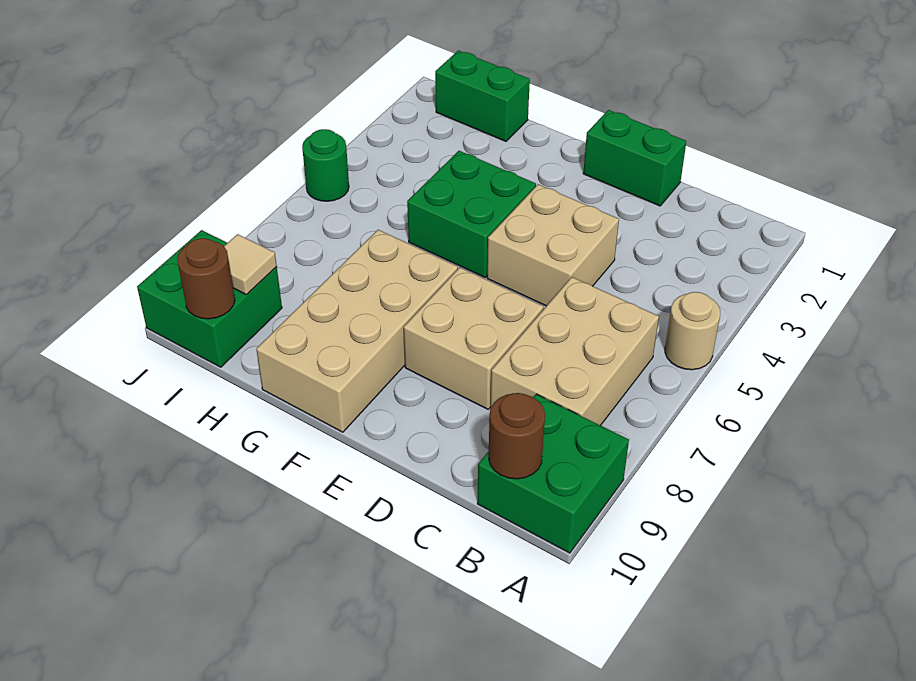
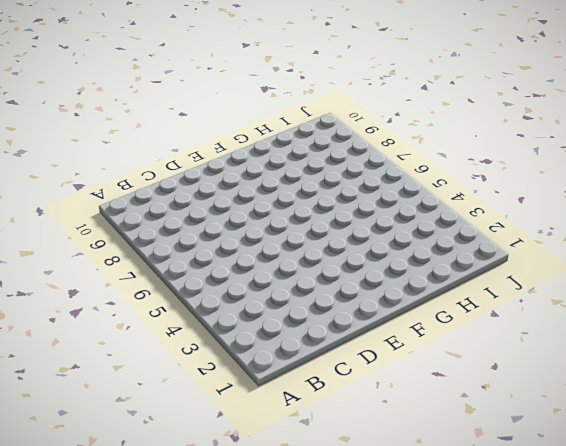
none -> tan 1x1 round brick [665,292,720,370]
none -> green 2x2 brick [477,394,629,553]
none -> tan 2x3 brick [490,277,659,426]

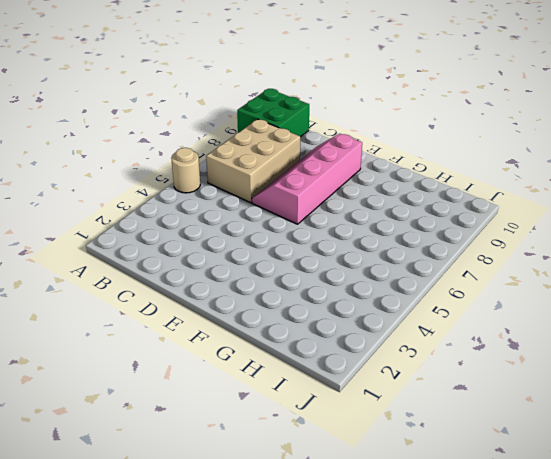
pink 2x4 slope [252,134,362,224] -> tan 2x2 brick [404,267,543,409]
none -> green 1x2 brick [583,110,686,206]
none -> tan 2x2 brick [487,184,619,306]
none -> green 2x2 brick [407,151,536,277]

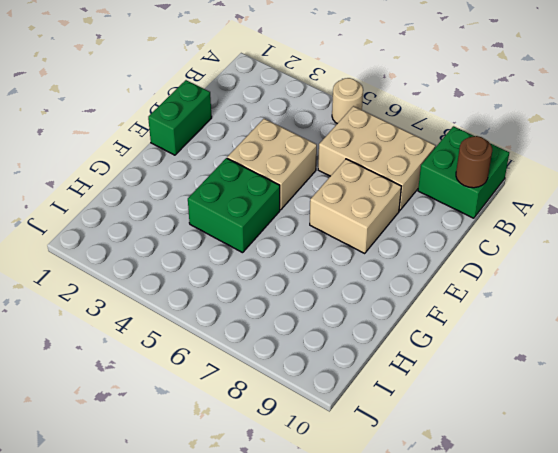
none -> tan 2x4 brick [256,230,458,432]
none -> green 1x2 brick [435,50,530,141]
none -> green 2x2 brick [137,230,282,367]

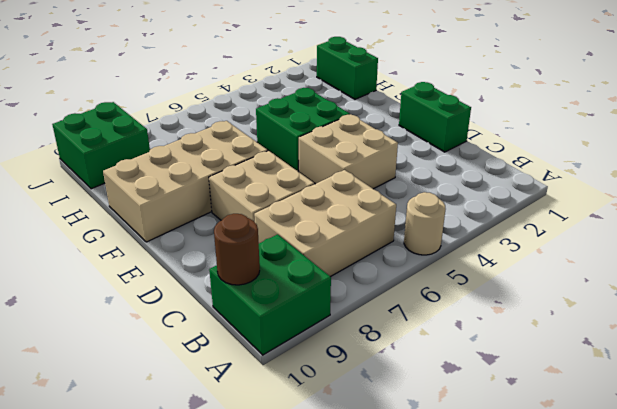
none -> green 1x1 round brick [302,129,349,201]
none -> tan 1x1 tile [224,234,277,294]
none -> brown 1x1 round brick [177,238,235,319]

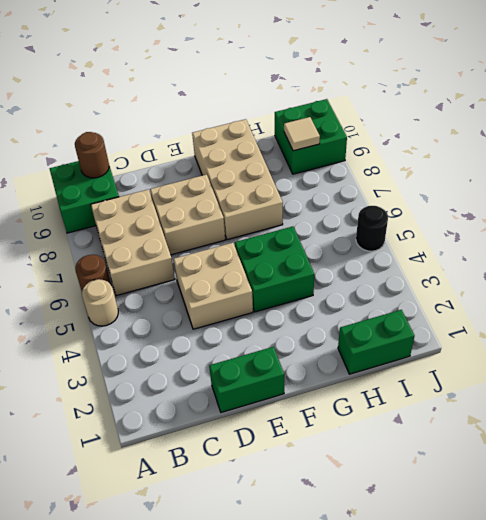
brown 1x1 round brick [75,255,111,290] -> brown 1x1 round brick moved to [177,238,235,319]
black 1x1 round brick [356,206,388,251] -> green 1x1 round brick [302,129,349,201]

